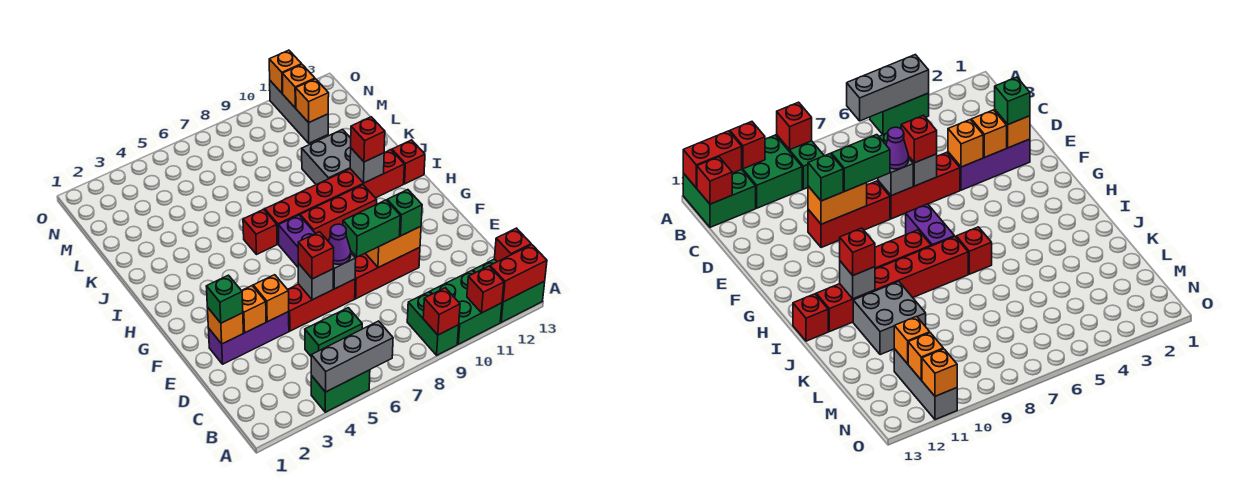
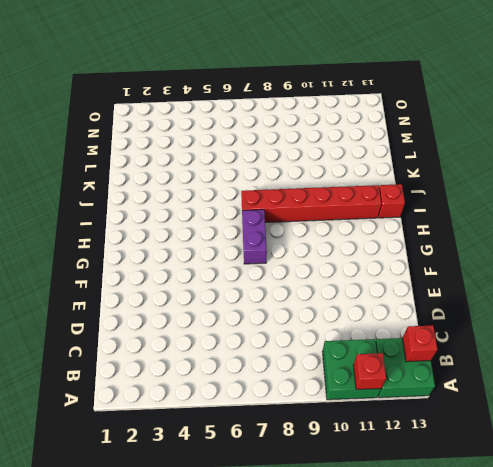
none -> green 1x2 brick [311,370,370,412]
none -> green 1x2 brick [407,292,459,355]
none -> green 1x2 brick [305,308,362,356]
none -> purple 1x3 brick [208,312,289,364]

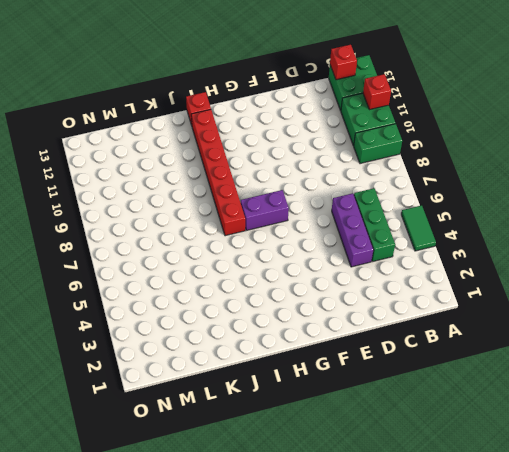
green 1x2 tile [401,205,436,251] -> green 1x2 brick [311,370,370,412]
green 1x3 brick [354,188,395,261] -> green 1x2 brick [305,308,362,356]
purple 1x3 brick [332,193,374,267] -> purple 1x3 brick moved to [208,312,289,364]
none -> red 1x3 brick [288,279,355,331]
none -> red 1x3 brick [355,247,420,299]
none -> red 1x3 brick [300,185,377,242]
none -> red 1x1 brick [243,209,277,254]

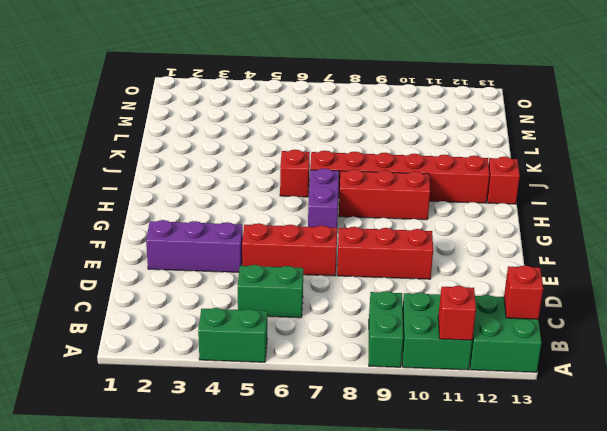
none -> grey 2x2 brick [302,129,351,185]
none -> grey 1x3 brick [270,81,328,143]
none -> grey 1x3 brick [311,321,393,392]
none -> red 1x1 brick [423,288,460,335]

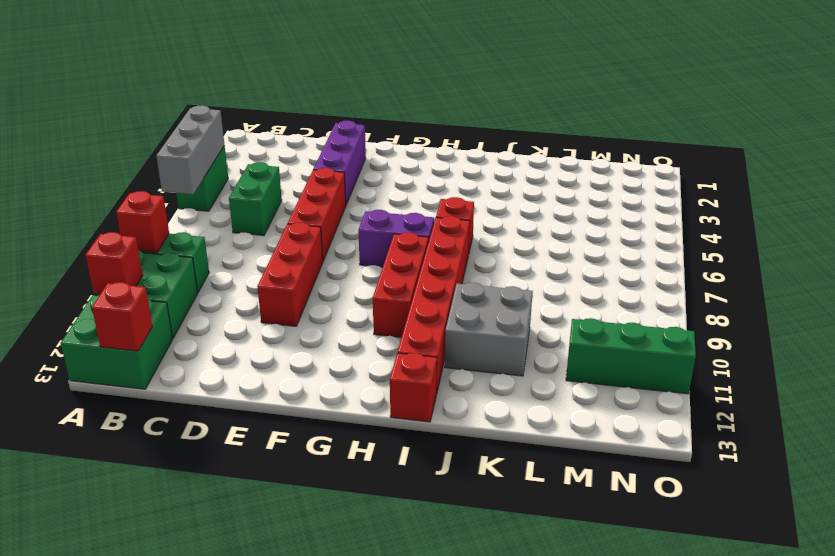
green 1x3 brick [566,318,696,394] -> grey 1x3 brick [270,81,328,143]
none -> red 1x2 brick [490,245,547,302]
none -> orange 1x1 brick [207,307,243,344]
none -> orange 1x1 brick [242,286,266,333]
none -> orange 1x1 brick [253,275,289,322]

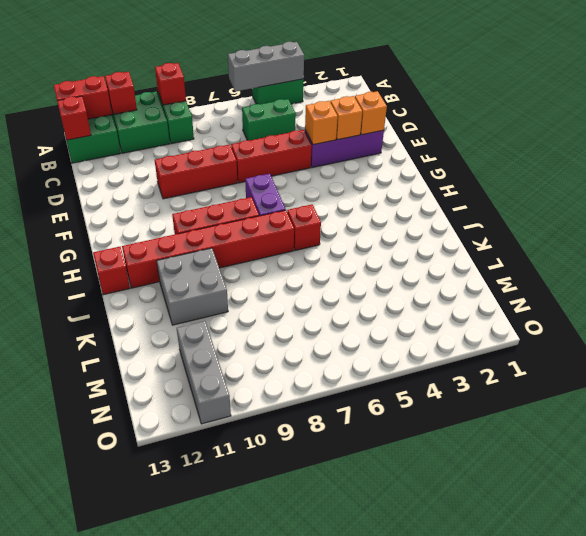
none -> grey 1x1 brick [298,263,333,300]
none -> grey 1x1 brick [333,253,356,289]
none -> orange 1x2 brick [365,226,421,267]
none -> grey 1x1 brick [350,148,384,183]

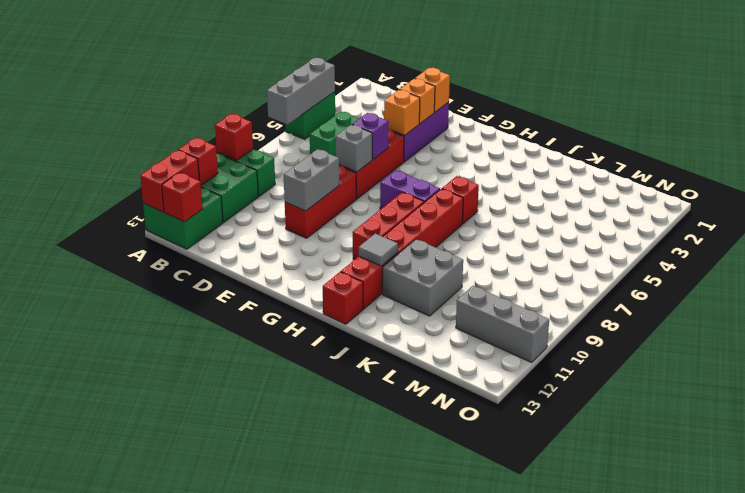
purple 1x1 brick [352,113,389,159] -> grey 1x1 brick [298,263,333,300]
grey 1x2 brick [284,149,339,211] -> orange 1x2 brick [365,226,421,267]
grey 1x1 tile [359,233,398,266] -> grey 1x1 brick [350,148,384,183]
none -> orange 1x1 brick [296,79,329,123]
none -> orange 1x1 brick [282,65,315,108]
none -> orange 1x1 brick [269,50,302,93]
none -> green 1x1 brick [206,275,243,323]

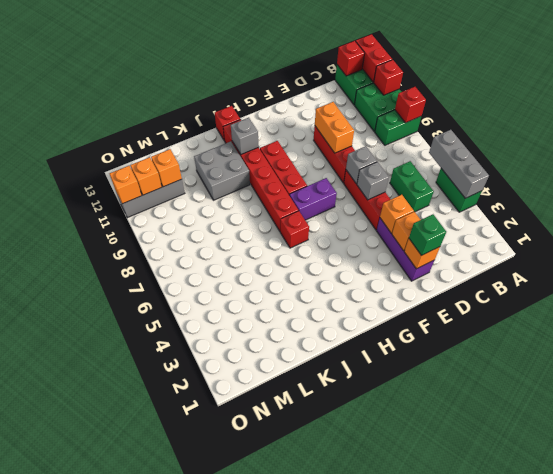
none -> red 1x1 brick [298,232,334,279]
none -> purple 1x1 cone [329,224,351,264]
none -> green 1x2 brick [343,200,400,257]
none -> green 1x1 brick [387,190,422,236]

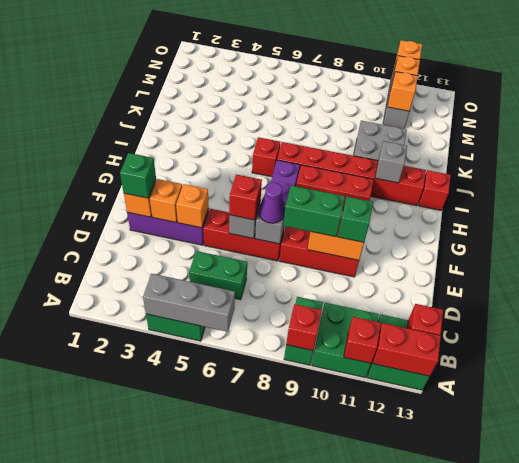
none -> red 1x1 brick [351,117,385,162]

